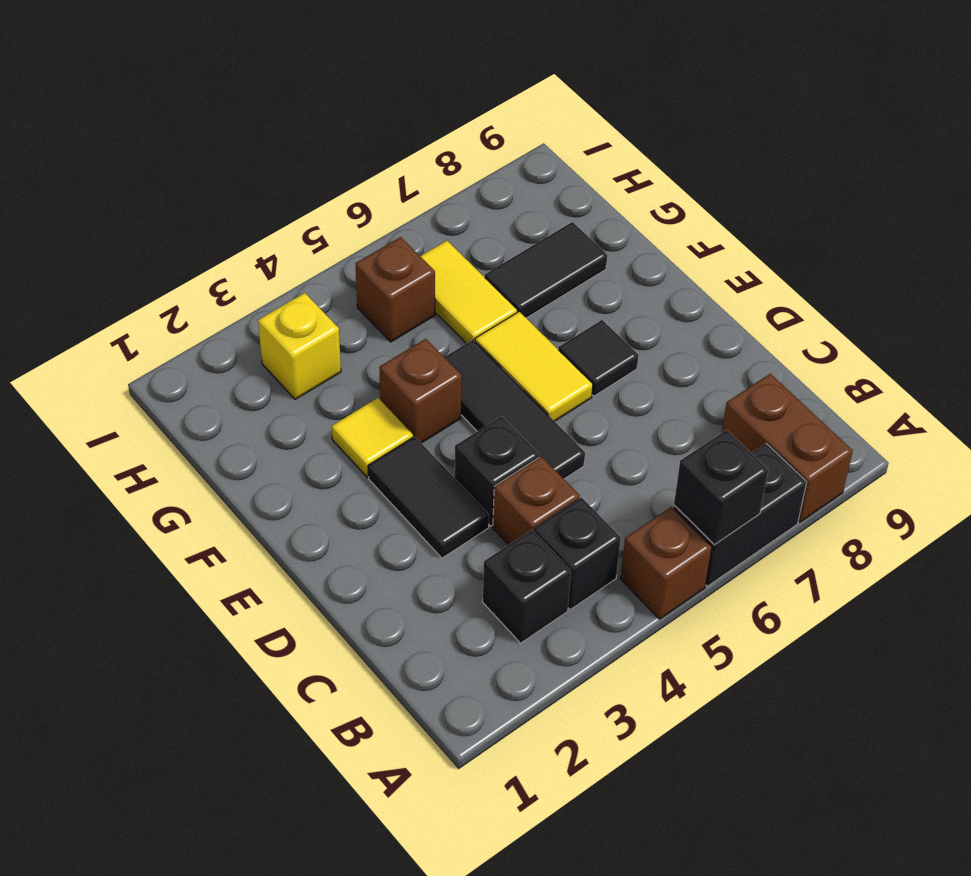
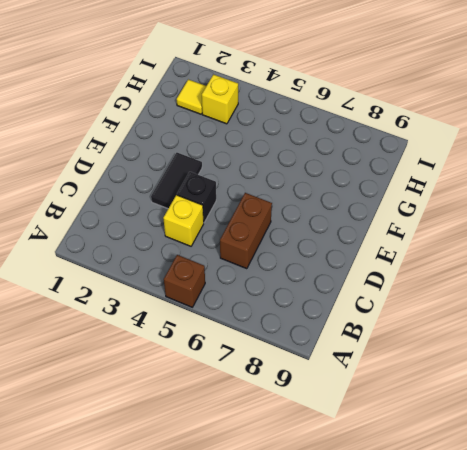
yellow 1x1 brick [163,195,204,246] -> brown 1x1 brick [493,456,580,545]
brown 1x2 brick [220,193,272,269] -> brown 1x2 brick moved to [722,374,853,522]
yellow 1x1 tile [177,79,206,114] -> yellow 1x1 tile moved to [332,398,413,477]
none -> black 1x2 brick [673,444,807,586]
none -> black 1x1 brick [483,530,571,643]
none -> black 1x1 brick [534,497,621,610]

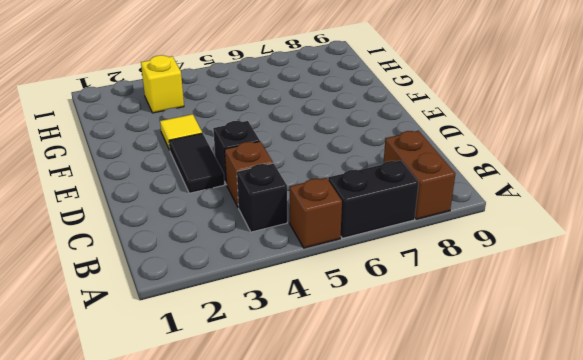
none -> black 1x1 brick [483,530,571,643]
none -> black 1x3 tile [444,340,585,479]
none -> yellow 1x2 tile [475,312,593,421]

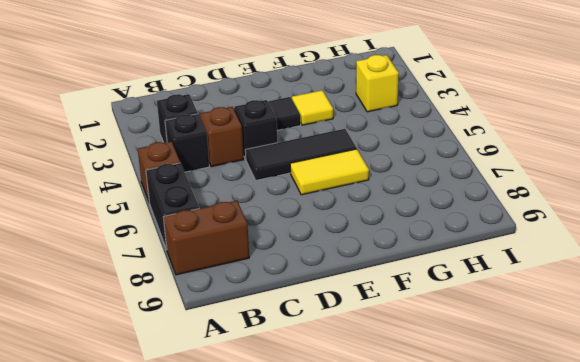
none -> black 1x1 tile [559,320,639,396]
none -> brown 1x1 brick [379,339,462,443]
none -> yellow 1x2 tile [420,241,517,344]

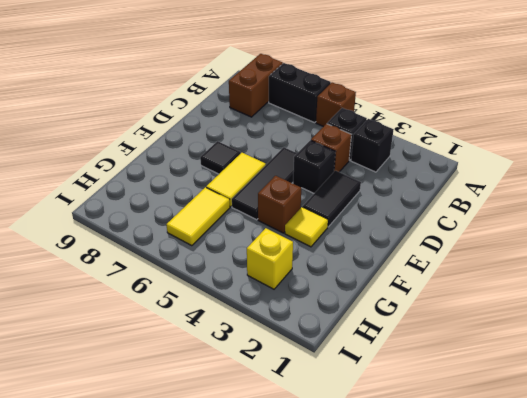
none -> black 1x2 tile [485,222,607,318]
none -> brown 1x1 brick [355,237,435,342]
none -> black 1x1 brick [674,430,768,545]

